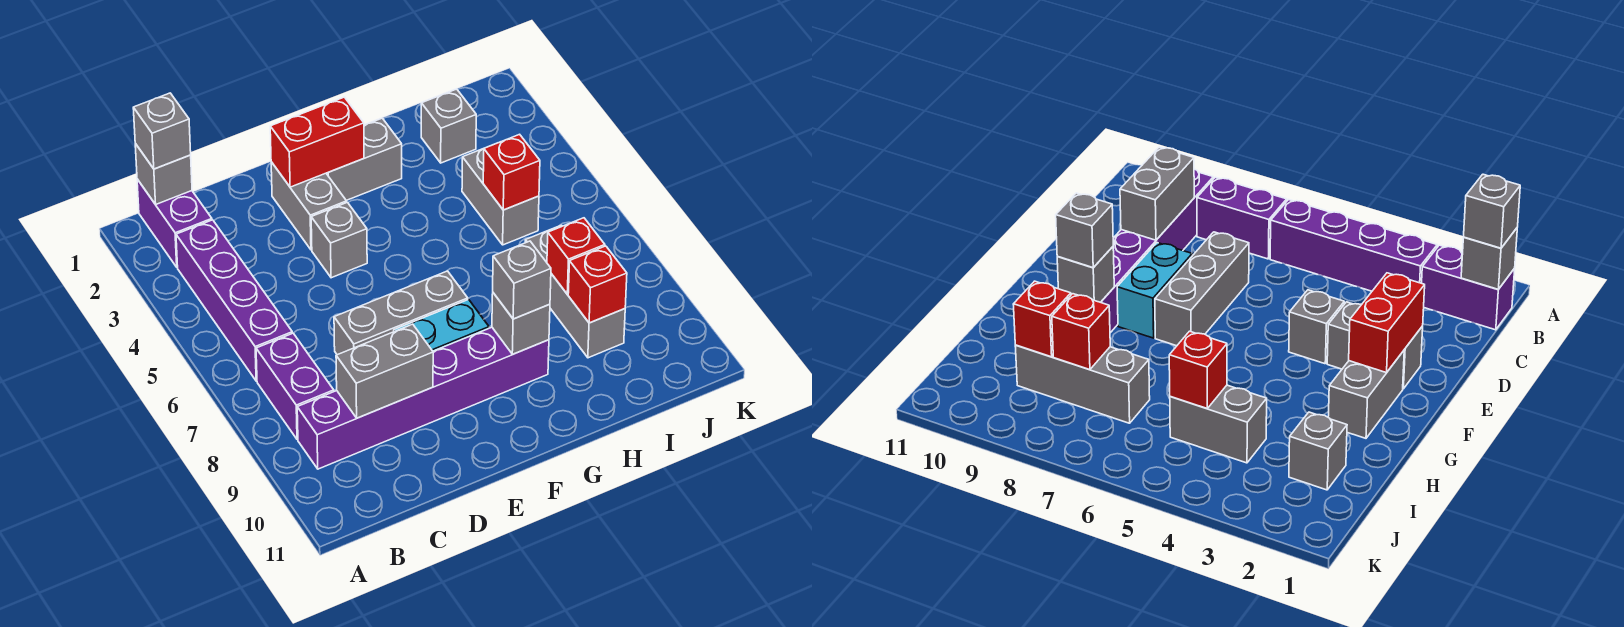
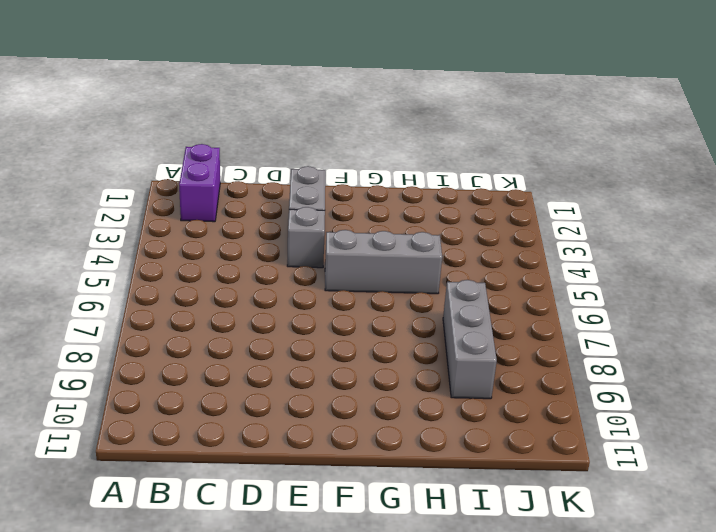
grey 1x3 brick [325,230,442,294] -> grey 1x3 brick moved to [334,271,468,355]
none -> purple 1x4 brick [176,220,292,381]
none -> purple 1x2 brick [256,333,334,440]
none -> purple 1x6 brick [297,327,549,469]

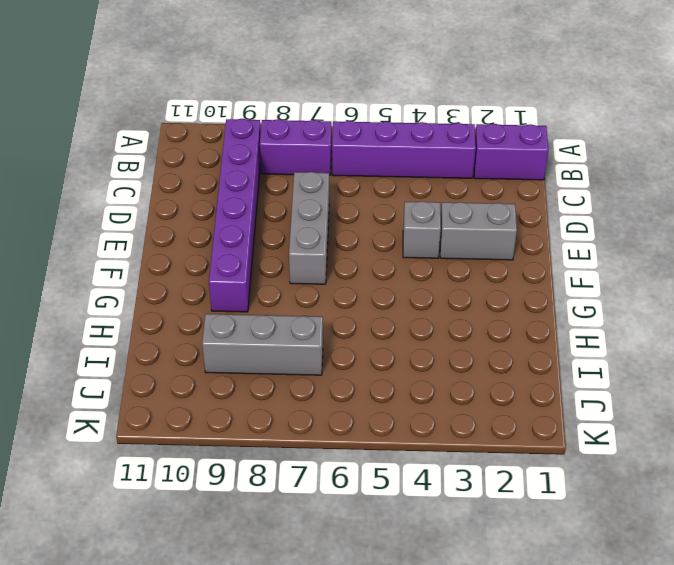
none -> cyan 1x2 brick [394,299,489,351]
none -> grey 1x2 brick [326,118,402,200]
none -> grey 1x1 brick [421,89,476,163]

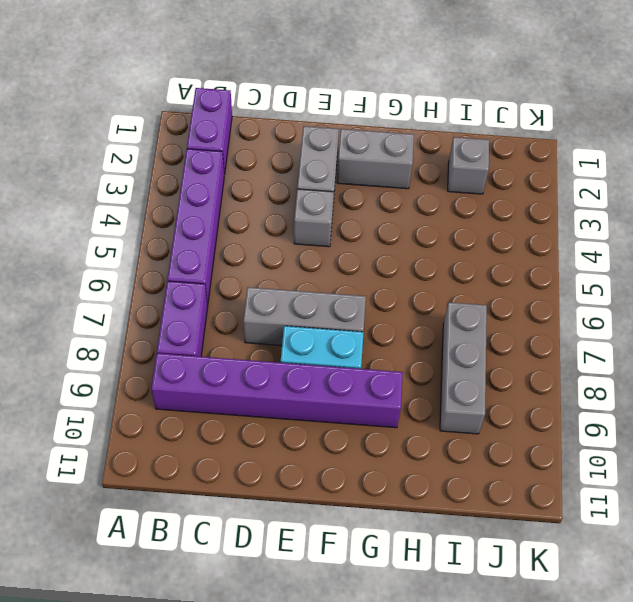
none -> grey 1x2 brick [462,149,539,245]
none -> grey 1x1 brick [135,144,192,204]
none -> grey 1x2 brick [336,324,433,418]

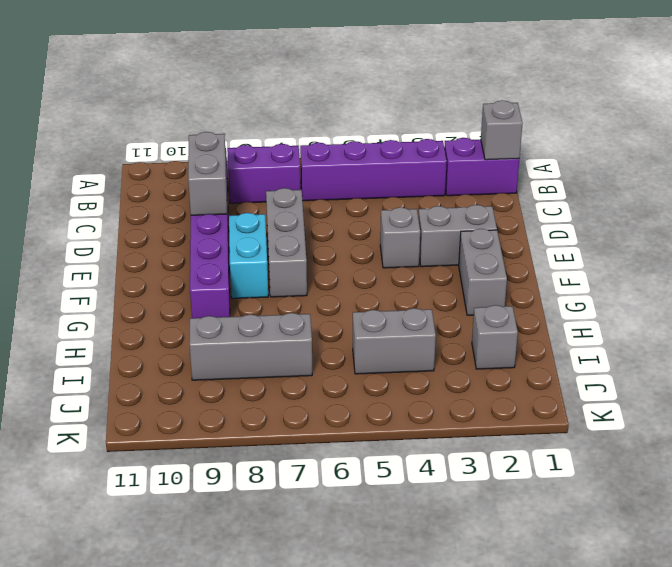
none -> red 1x2 brick [270,97,364,187]
none -> grey 1x1 brick [492,293,550,354]
none -> red 1x1 brick [483,134,540,210]

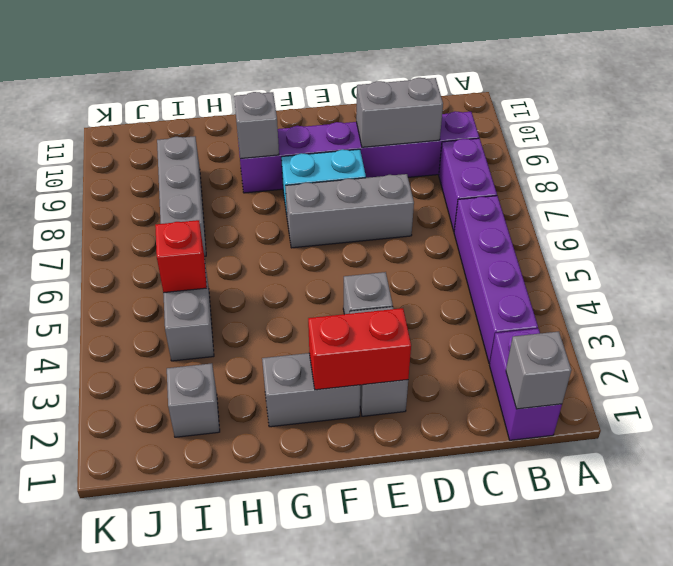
none -> red 1x1 brick [547,218,605,294]
none -> red 1x1 brick [568,246,627,323]
none -> grey 1x1 brick [133,93,191,169]

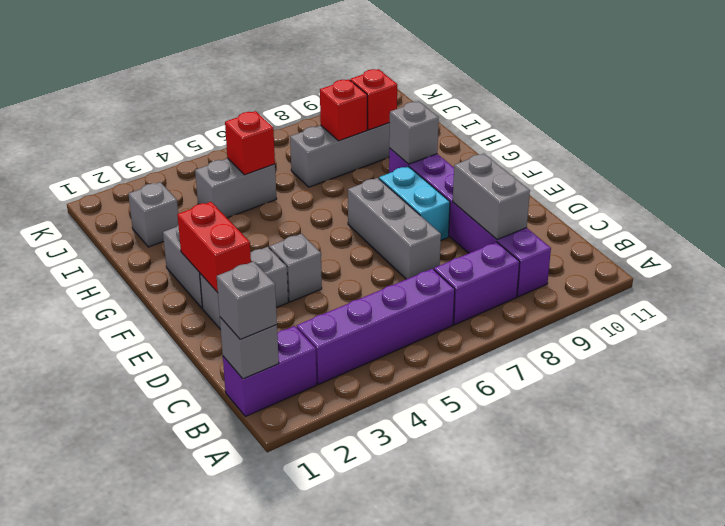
none -> grey 1x1 brick [493,241,551,319]

